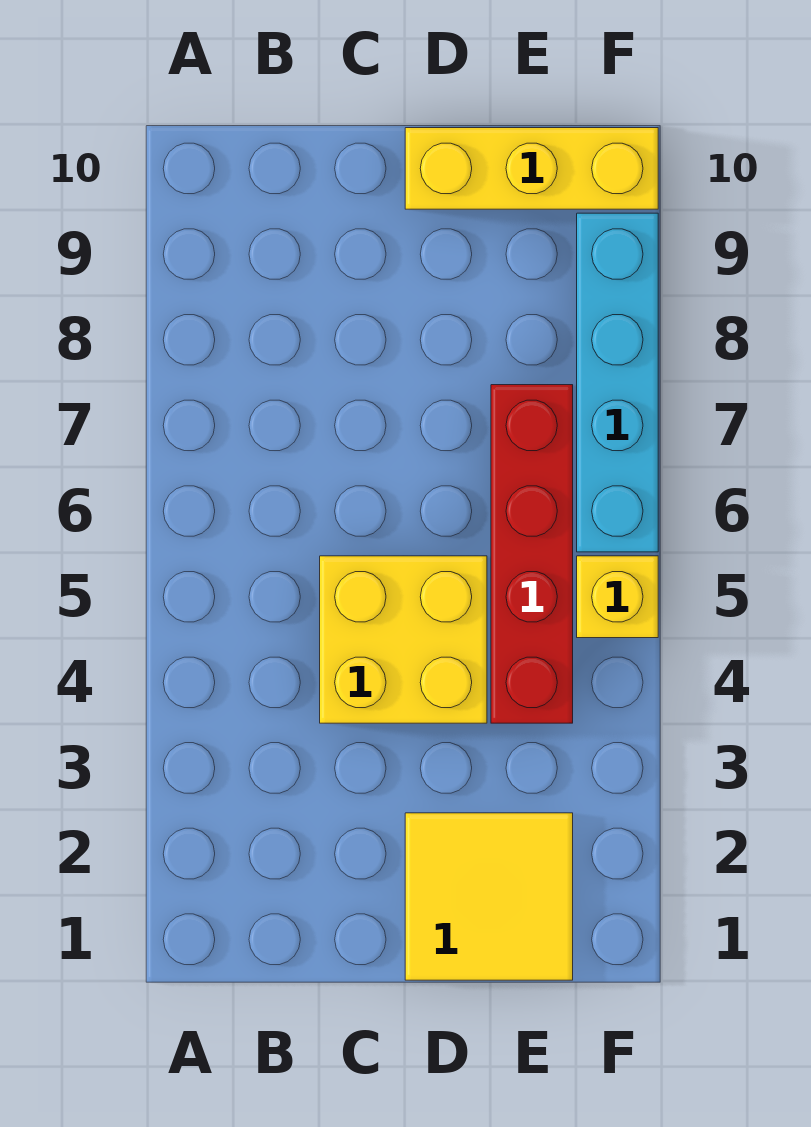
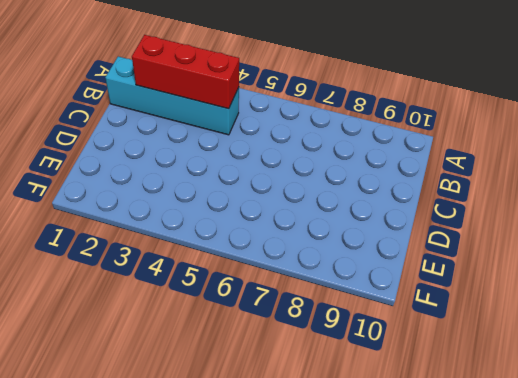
cyan 1x4 brick [105,57,239,135] -> cyan 1x4 brick moved to [577,213,658,552]
red 1x3 brick [132,35,239,109] -> none
none -> yellow 2x2 brick [320,556,487,723]
none -> yellow 2x2 tile [405,813,573,980]

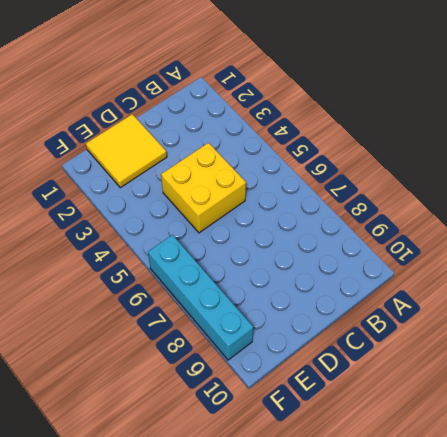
none -> yellow 1x3 brick [405,128,658,209]
none -> red 1x4 brick [491,385,573,723]

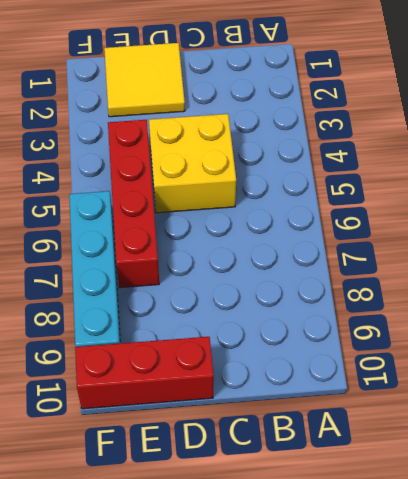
red 1x3 brick [75,337,214,409] -> yellow 1x3 brick [405,128,658,209]
none -> yellow 1x1 brick [577,556,658,638]

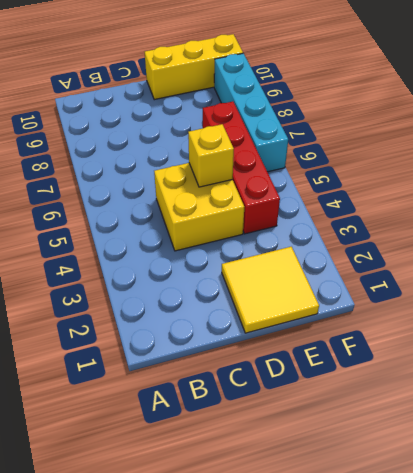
yellow 1x1 brick [188,124,234,187] -> yellow 1x1 brick moved to [577,556,658,638]

